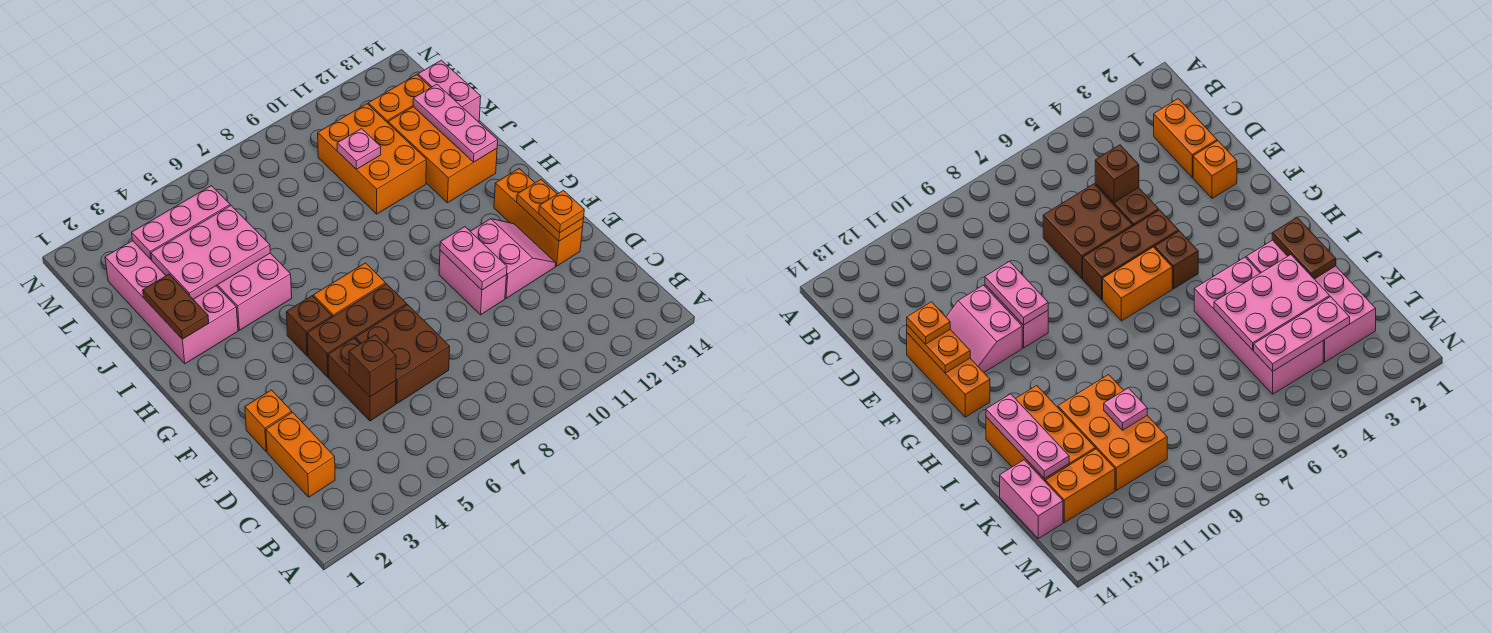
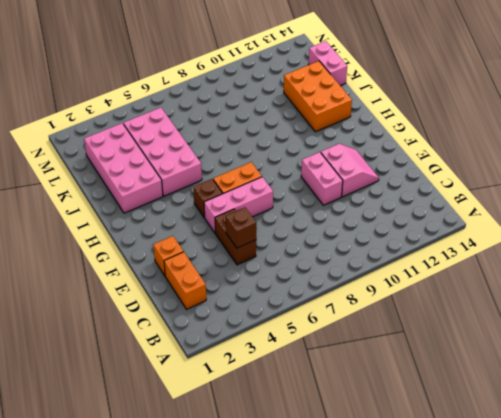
pink 1x3 brick [204,177,273,233] -> brown 1x3 brick [307,284,407,377]
none -> brown 2x2 brick [355,305,450,403]
none -> orange 1x3 brick [494,169,583,266]
none -> orange 2x3 brick [318,104,426,214]

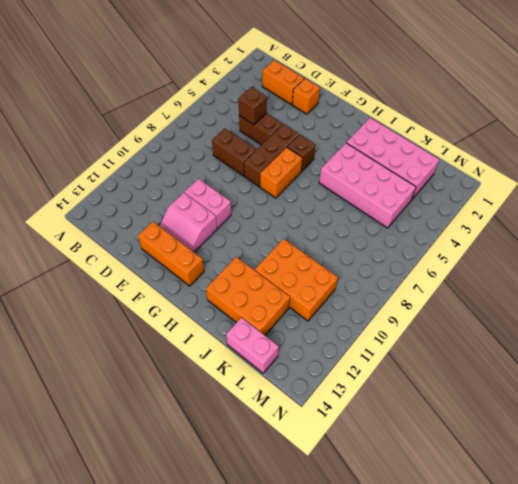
brown 1x2 brick [212,129,256,176] -> brown 2x2 brick [355,305,450,403]
none -> orange 1x2 brick [368,75,431,123]
none -> pink 1x2 plate [440,227,507,290]
none -> orange 1x2 plate [517,180,584,241]

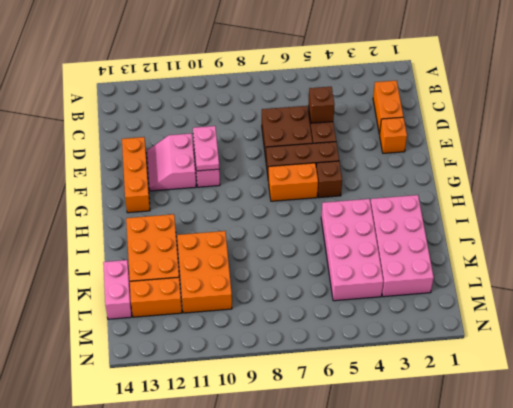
none -> orange 1x2 plate [517,180,584,241]
none -> brown 1x2 plate [143,274,209,339]
none -> pink 1x3 plate [413,84,498,162]

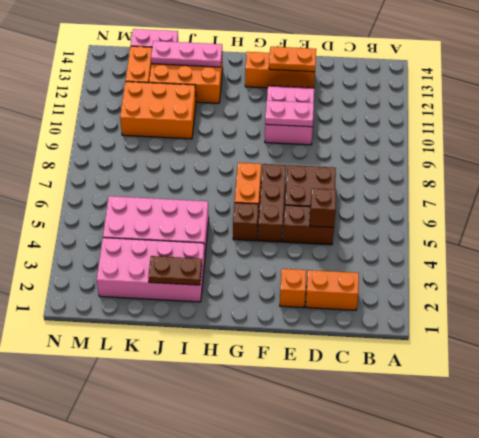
none -> pink 2x3 plate [151,206,270,299]
none -> pink 1x1 plate [337,129,381,170]
none -> pink 1x3 plate [132,186,230,259]

